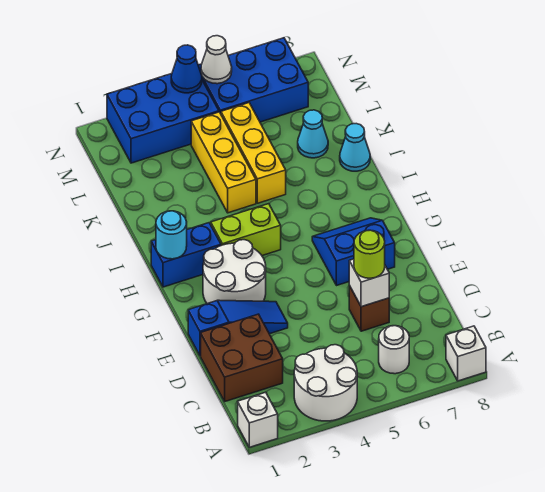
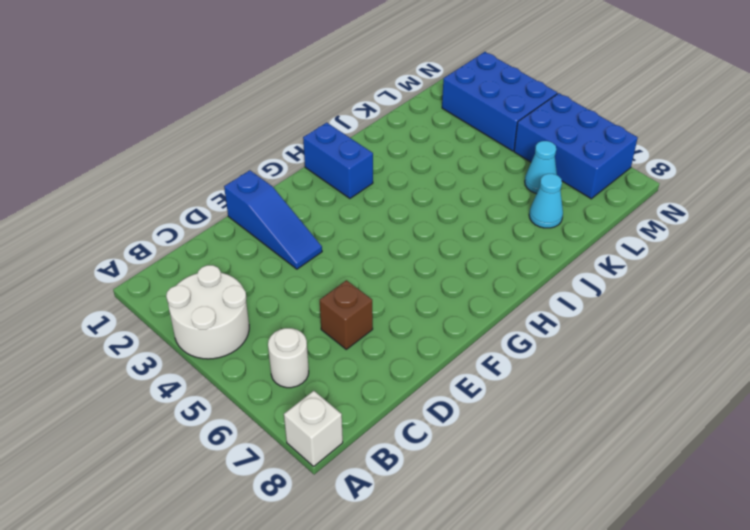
cyan 1x1 cone [525,141,557,194] -> cyan 1x1 cone moved to [340,124,370,171]
none -> white 1x1 brick [238,392,278,447]
none -> brown 2x2 brick [201,314,283,401]
none -> white 2x2 round brick [203,240,266,304]

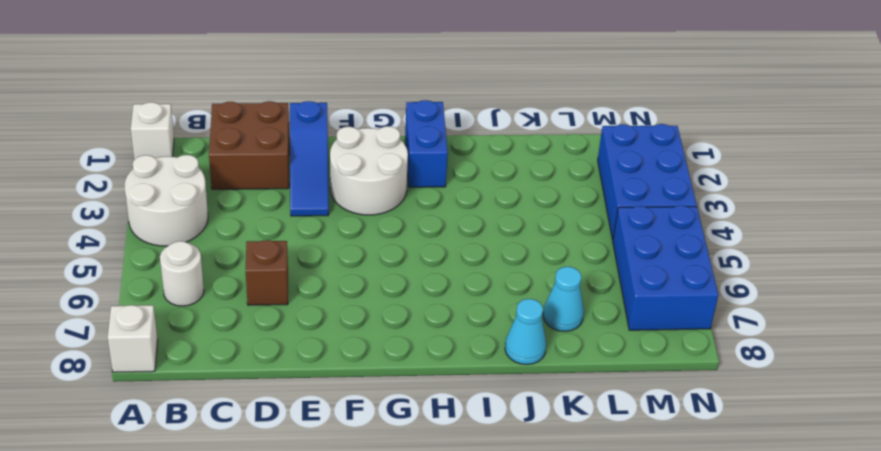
none -> blue 2x2 slope [312,218,395,285]
none -> lime 1x2 brick [211,204,281,256]
none -> yellow 1x3 brick [191,112,256,213]

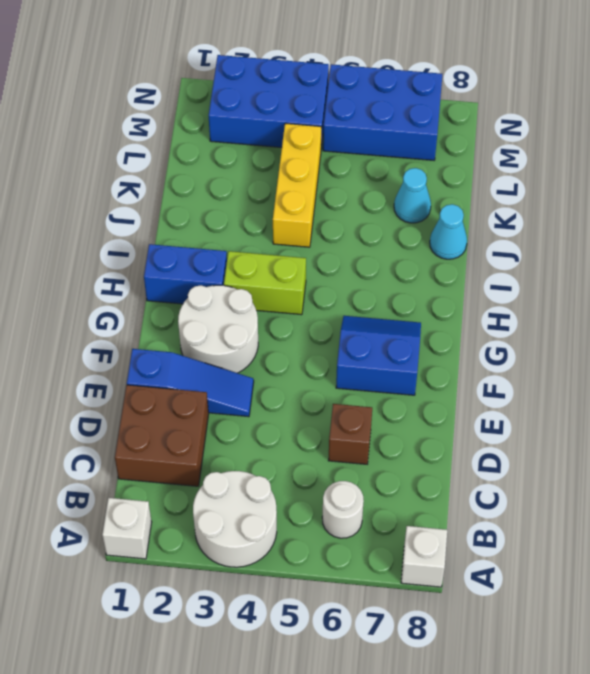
none -> yellow 1x3 brick [221,103,286,203]
none -> white 1x1 brick [349,259,389,307]
none -> cyan 1x1 round brick [156,211,187,259]

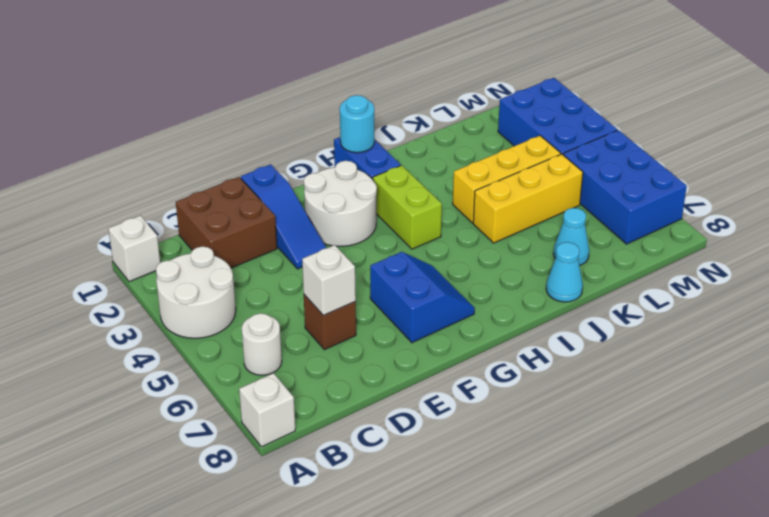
none -> blue 1x1 cone [171,45,202,93]
none -> white 1x1 cone [201,36,232,84]
none -> lime 1x1 round brick [354,230,385,278]

